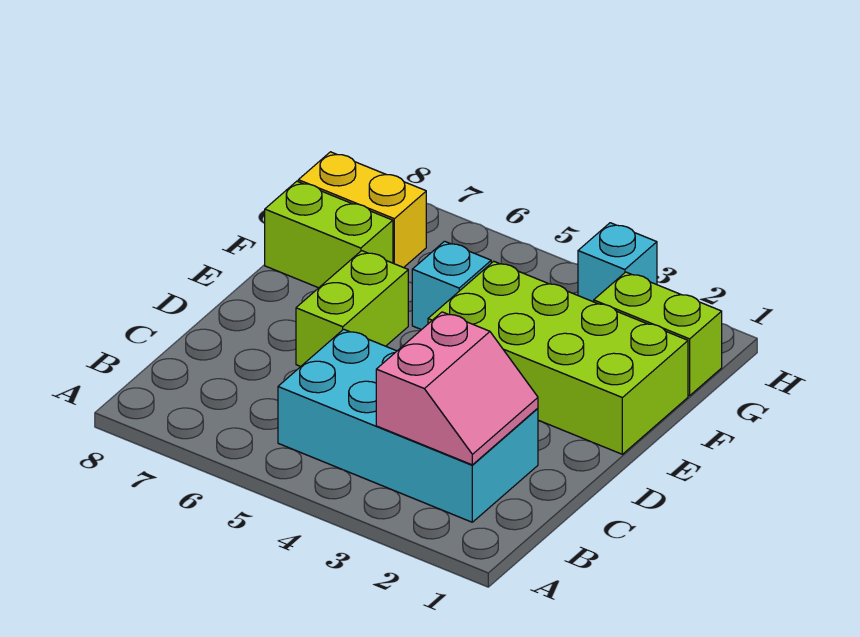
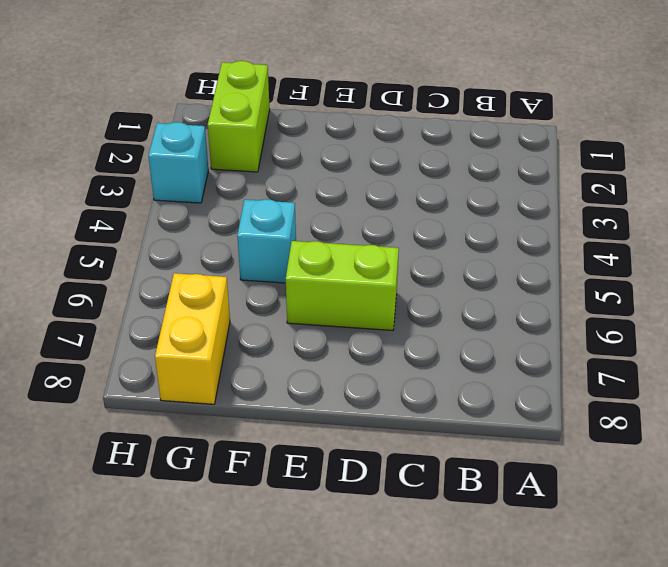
none -> cyan 2x4 brick [278,329,538,522]
none -> lime 2x4 brick [428,261,688,454]

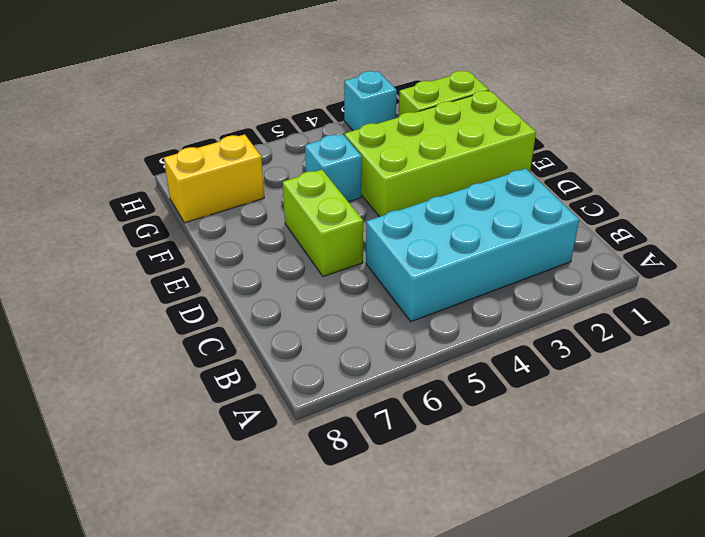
none -> lime 1x2 brick [265,181,393,288]
none -> pink 2x2 slope [376,312,538,465]

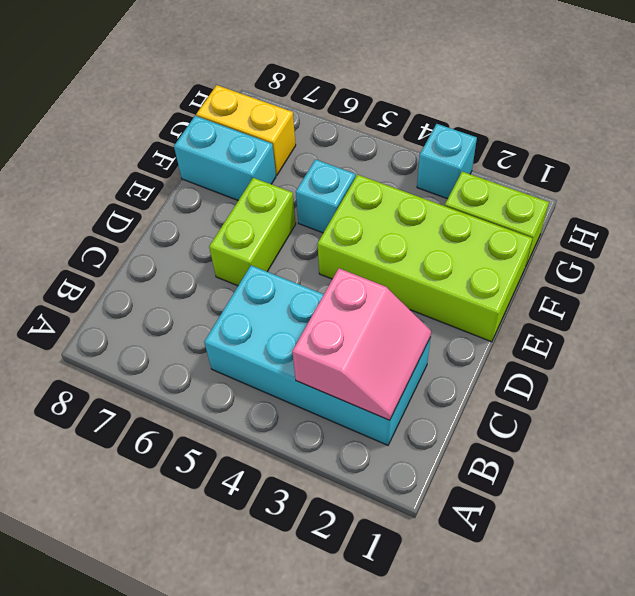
cyan 1x2 brick [174,116,276,200] -> lime 1x2 brick [265,181,393,288]

